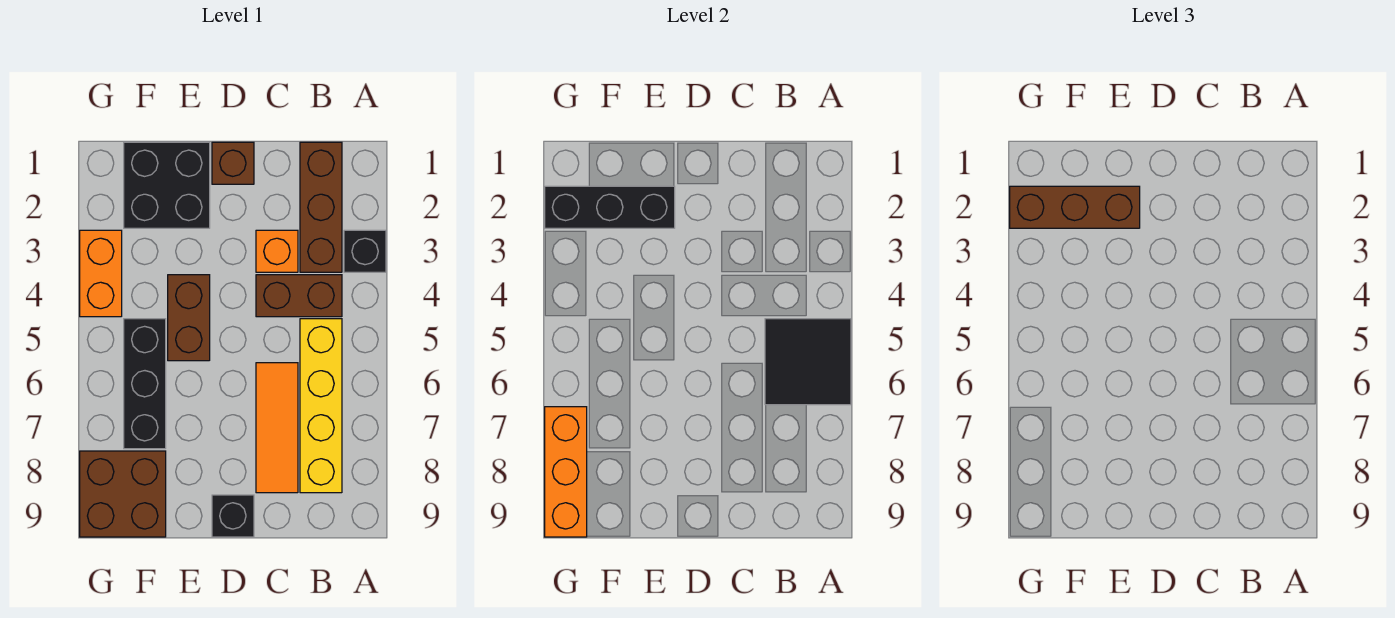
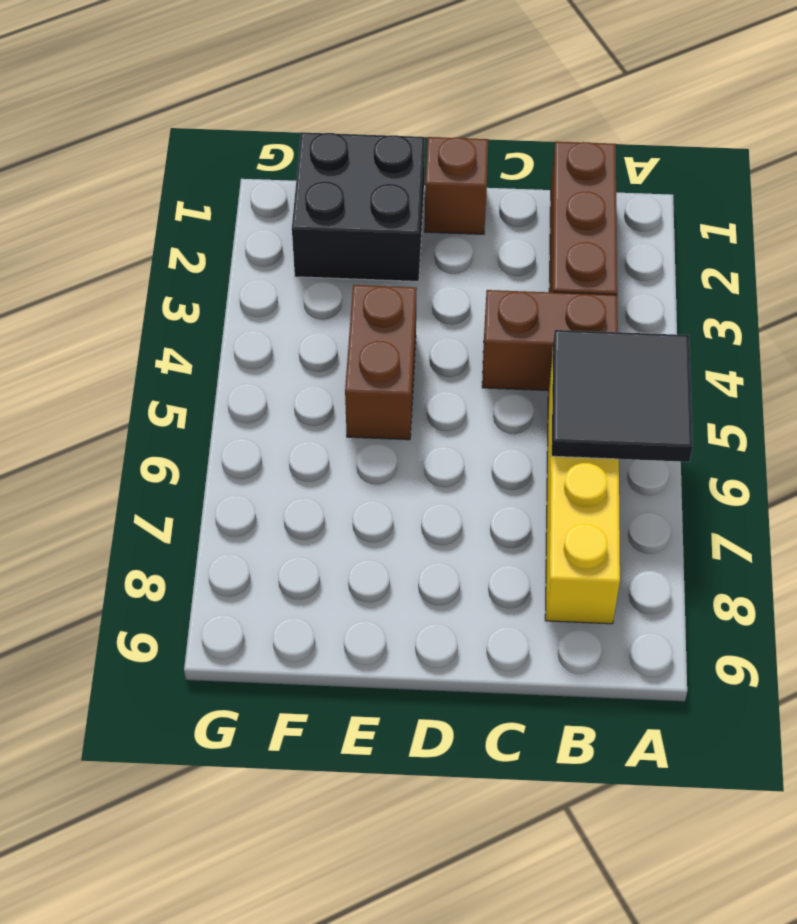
none -> black 1x1 brick [344,230,386,272]
none -> orange 1x1 brick [256,230,298,272]
none -> orange 1x3 tile [256,363,298,493]

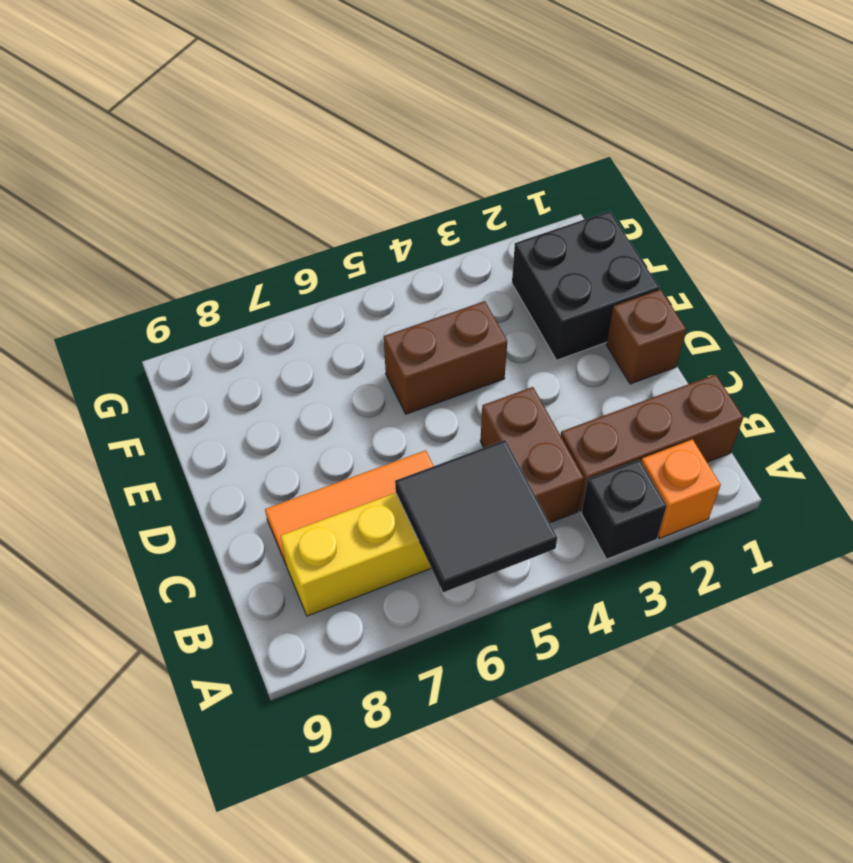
orange 1x1 brick [641,439,721,538] -> orange 1x1 brick moved to [256,230,298,272]
none -> black 1x1 brick [212,495,254,537]
none -> black 1x3 brick [124,319,166,449]
none -> brown 2x2 brick [80,451,166,537]

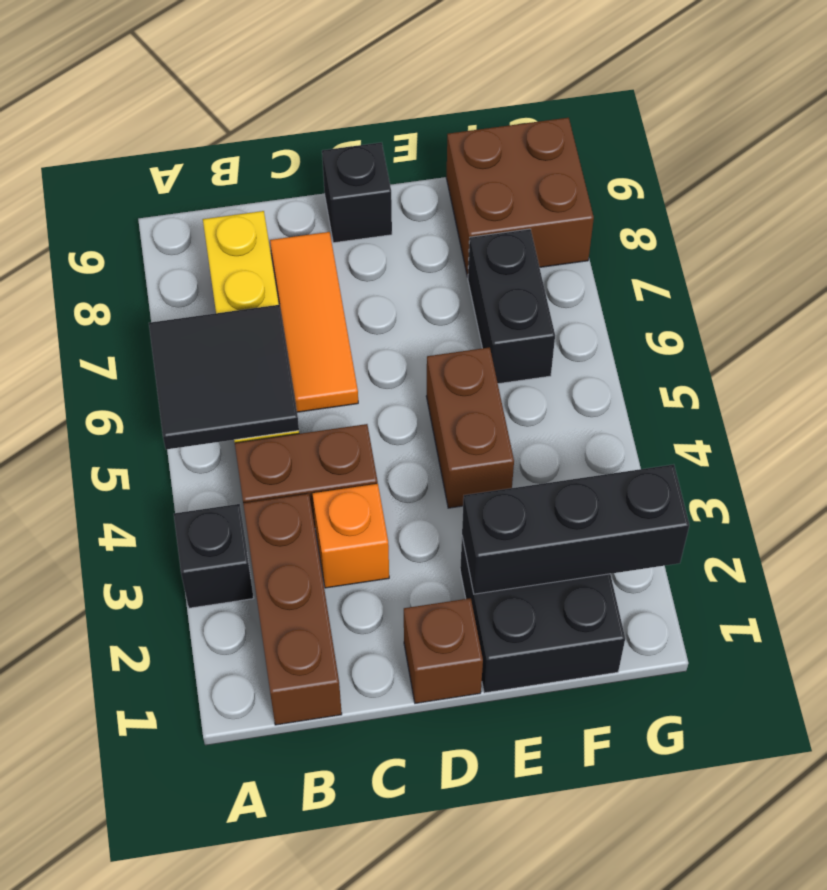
black 1x2 brick [468,229,555,384] -> black 1x3 brick [124,319,166,449]
none -> orange 1x2 brick [80,230,122,317]
none -> orange 1x3 brick [545,407,587,537]
none -> brown 1x3 brick [1010,186,1140,228]

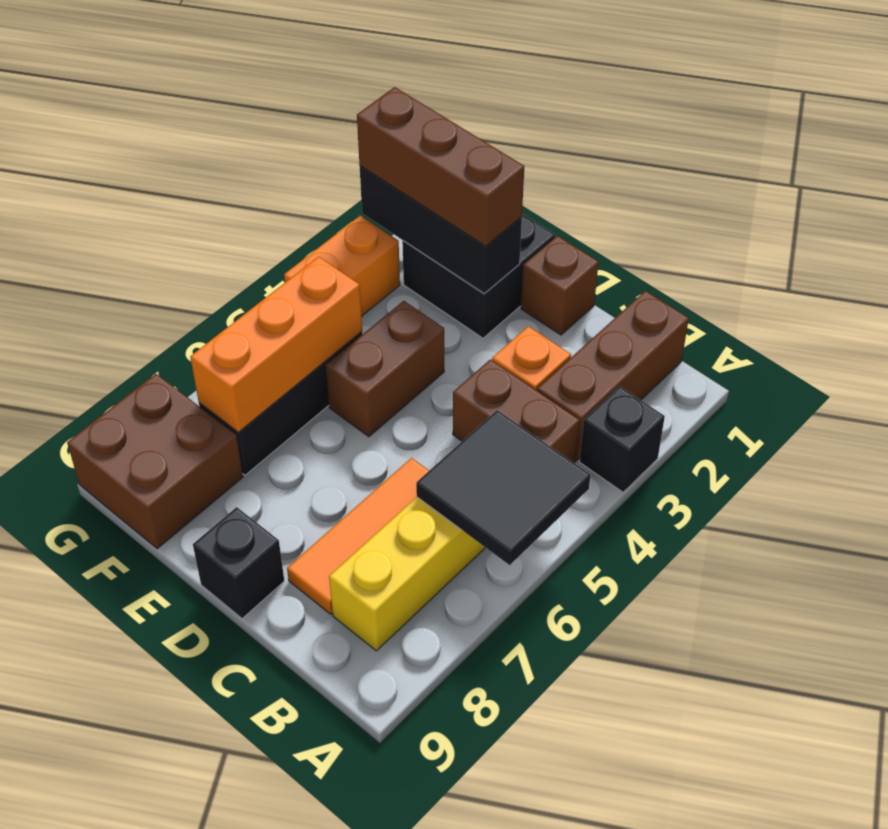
orange 1x3 brick [190,257,362,432] -> orange 1x3 brick moved to [545,407,587,537]

